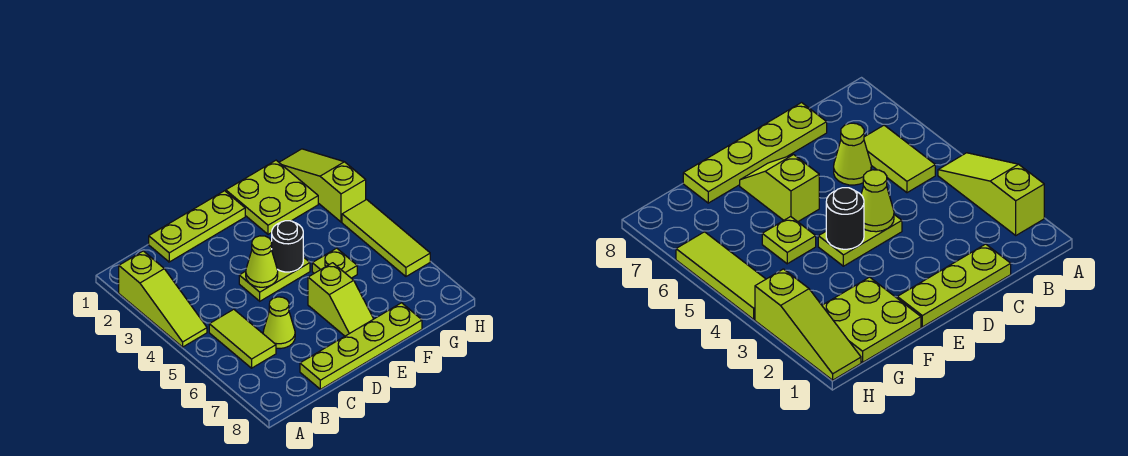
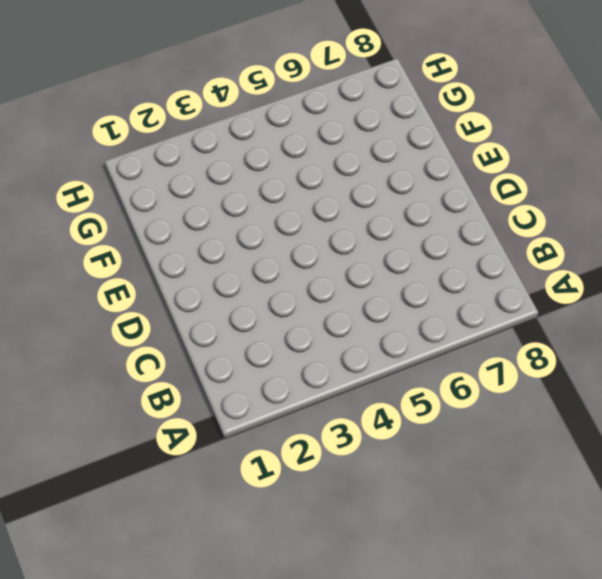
none -> lime 1x3 slope [119,251,207,347]
none -> lime 1x2 tile [209,309,276,368]
none -> lime 1x3 plate [149,191,245,262]

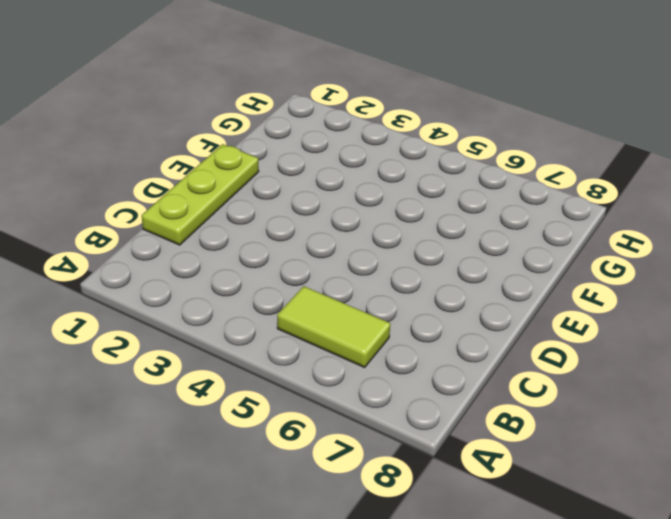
none -> lime 1x3 slope [119,251,207,347]
none -> lime 1x1 cone [263,297,295,349]
none -> lime 1x4 plate [300,303,422,389]

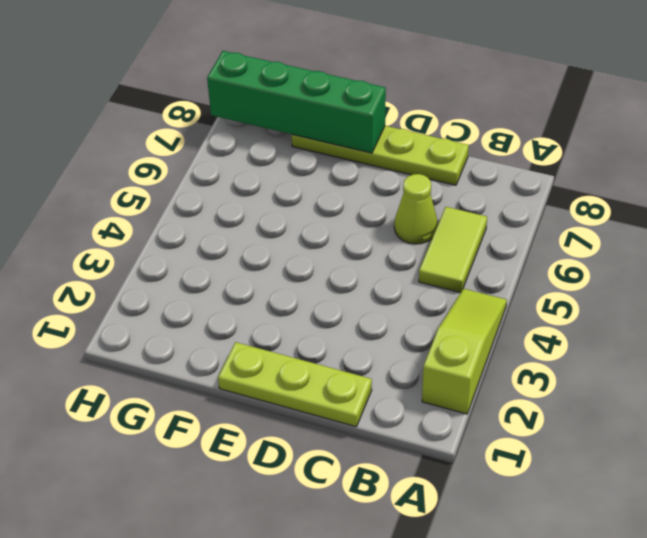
green 1x4 brick [207,51,386,153] -> none
none -> lime 1x2 plate [239,257,310,301]
none -> lime 1x2 slope [308,263,373,336]
none -> lime 2x2 plate [226,160,318,234]

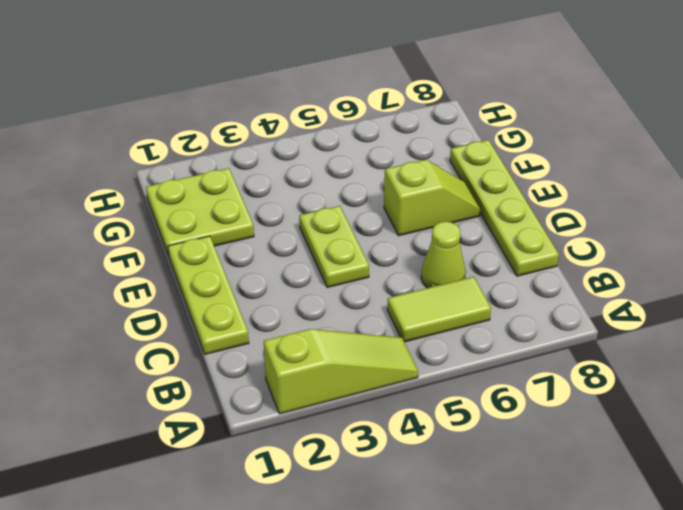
none -> lime 1x1 plate [312,248,357,278]
none -> lime 1x3 slope [279,149,366,222]
none -> lime 1x3 tile [342,200,430,276]

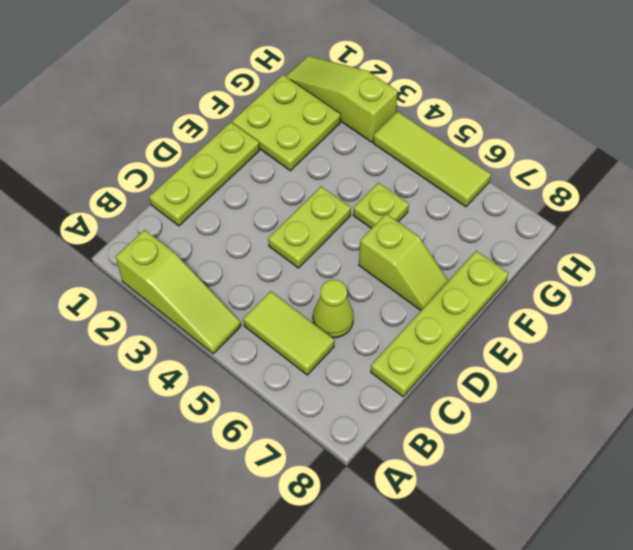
none -> lime 1x1 cone [246,236,278,287]
none -> black 1x1 round brick [271,221,303,272]

